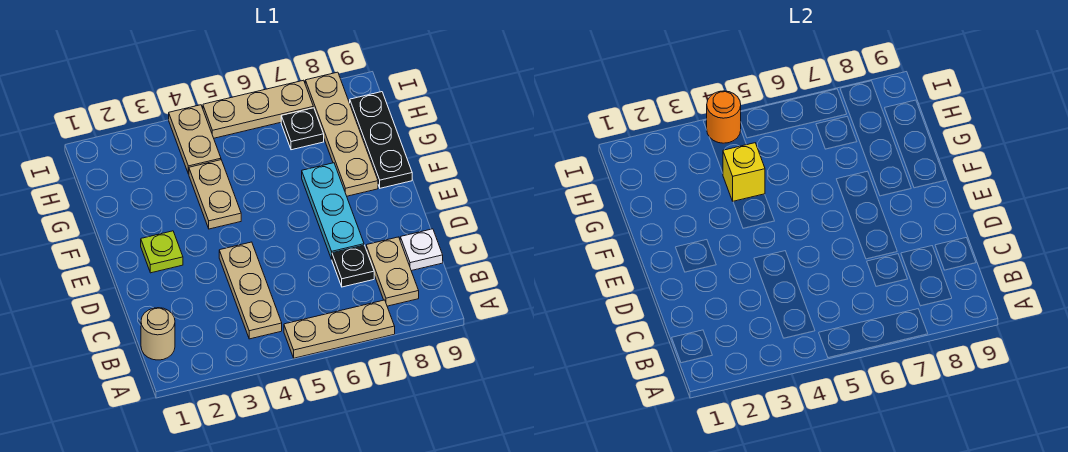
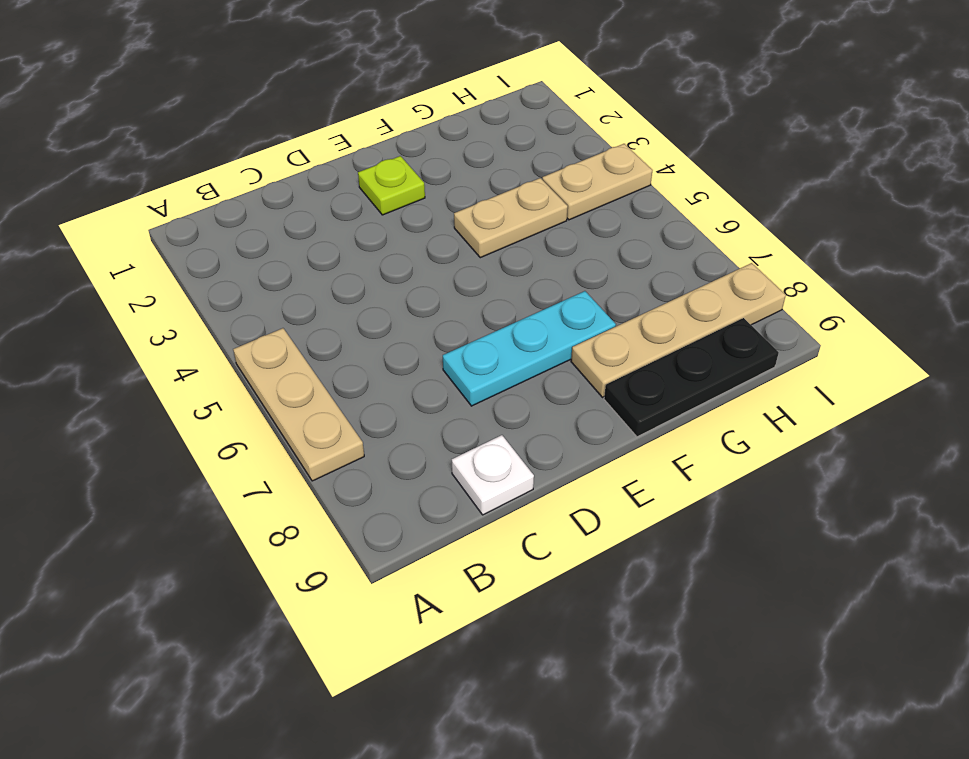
none -> tan 1x1 round brick [141,308,175,360]
none -> tan 1x3 plate [219,242,282,339]
none -> tan 1x2 plate [366,237,419,306]

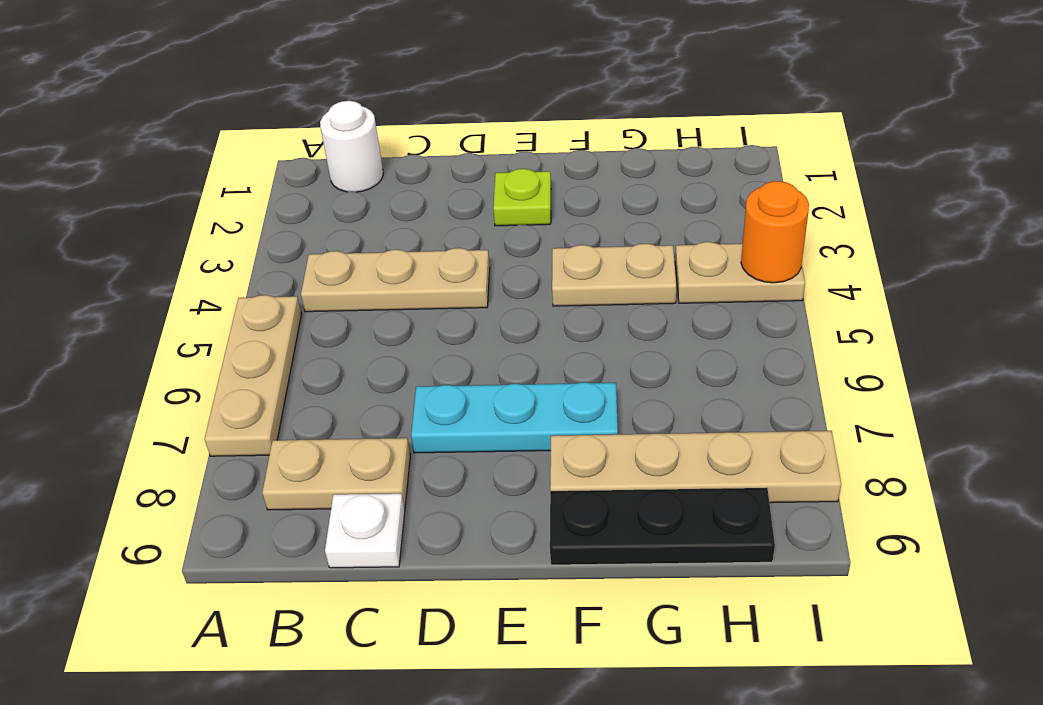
white 1x1 round brick [320,101,383,192] -> tan 1x1 round brick [141,308,175,360]
none -> black 1x1 plate [332,245,374,287]
none -> black 1x1 plate [281,108,324,150]
none -> tan 1x3 plate [203,80,313,138]

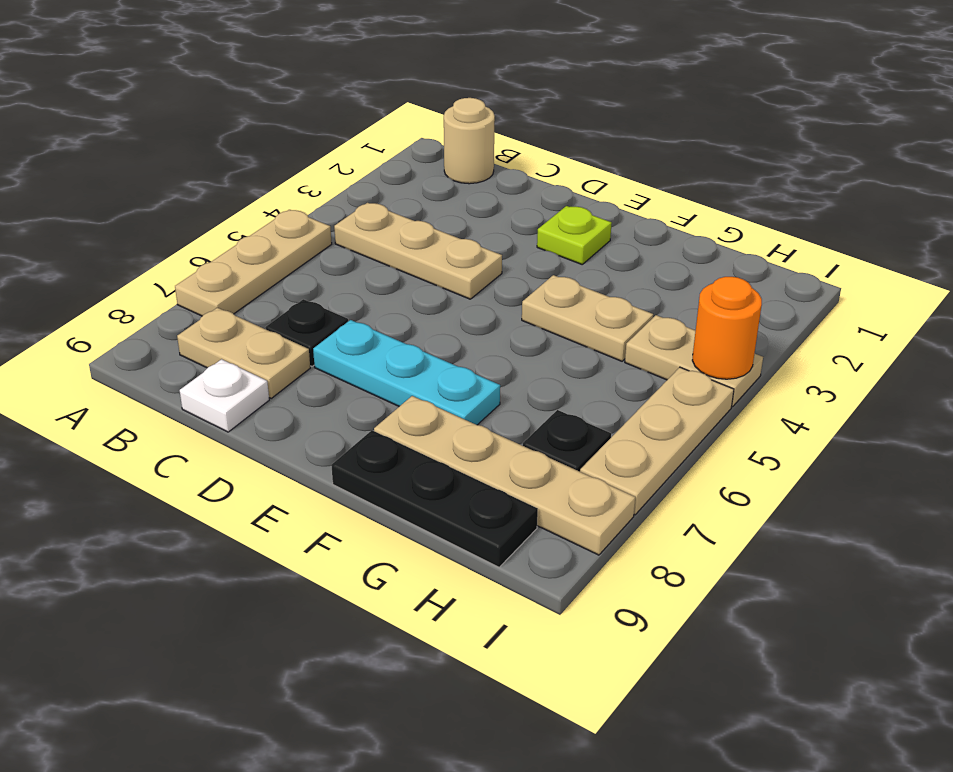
none -> yellow 1x1 brick [723,143,765,201]

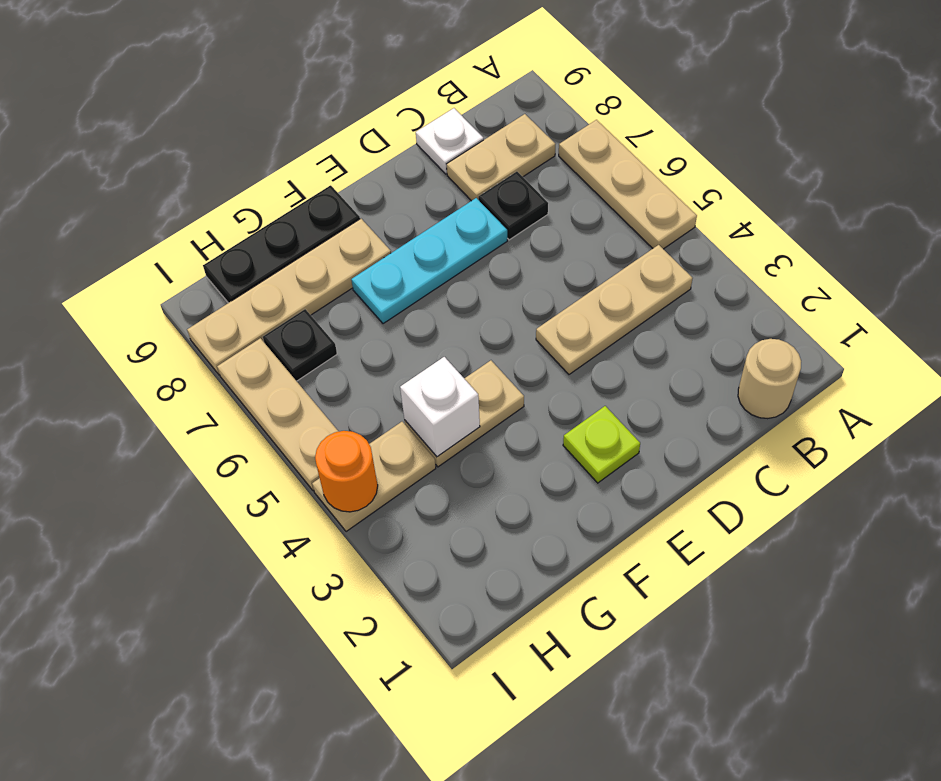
white 1x1 brick [400,357,480,457] -> yellow 1x1 brick [723,143,765,201]

